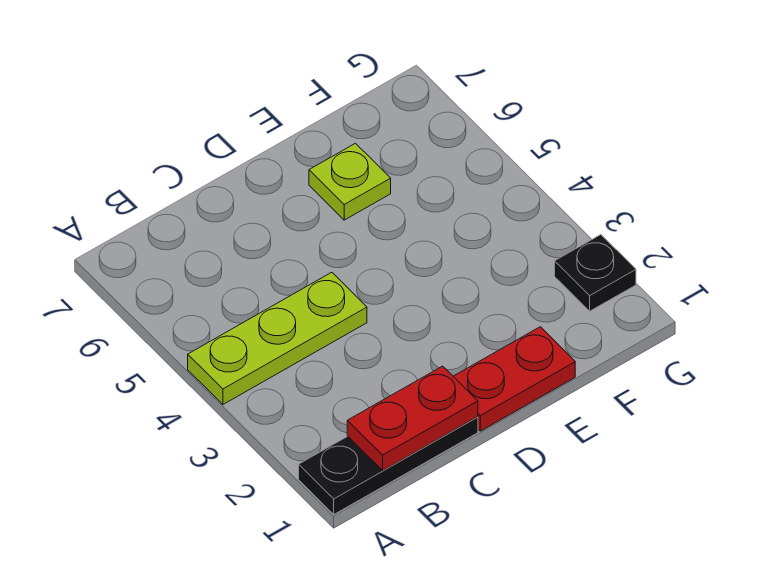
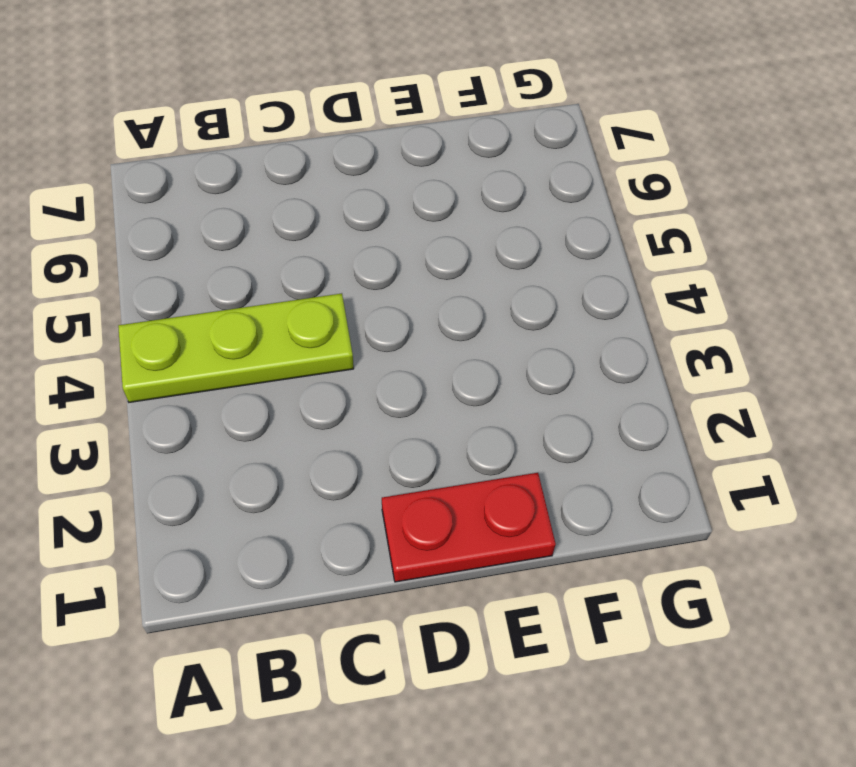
none -> black 1x3 plate [299,417,478,514]
none -> lime 1x1 plate [309,143,391,220]

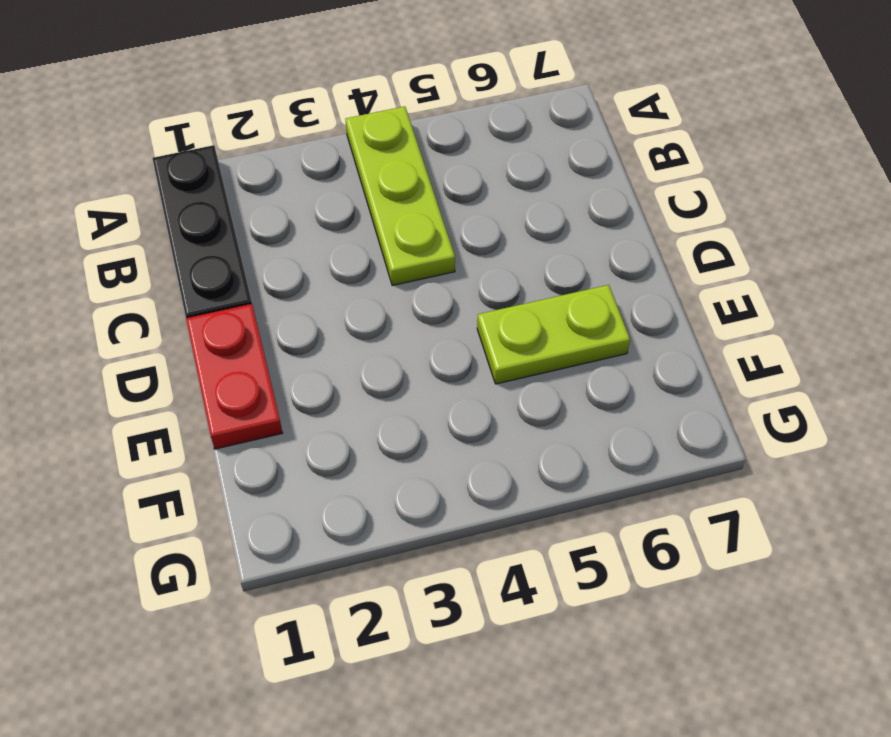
lime 1x2 plate [477,285,630,384] -> lime 1x1 plate [309,143,391,220]
none -> black 1x1 plate [555,235,636,311]
none -> red 1x2 plate [347,366,478,470]

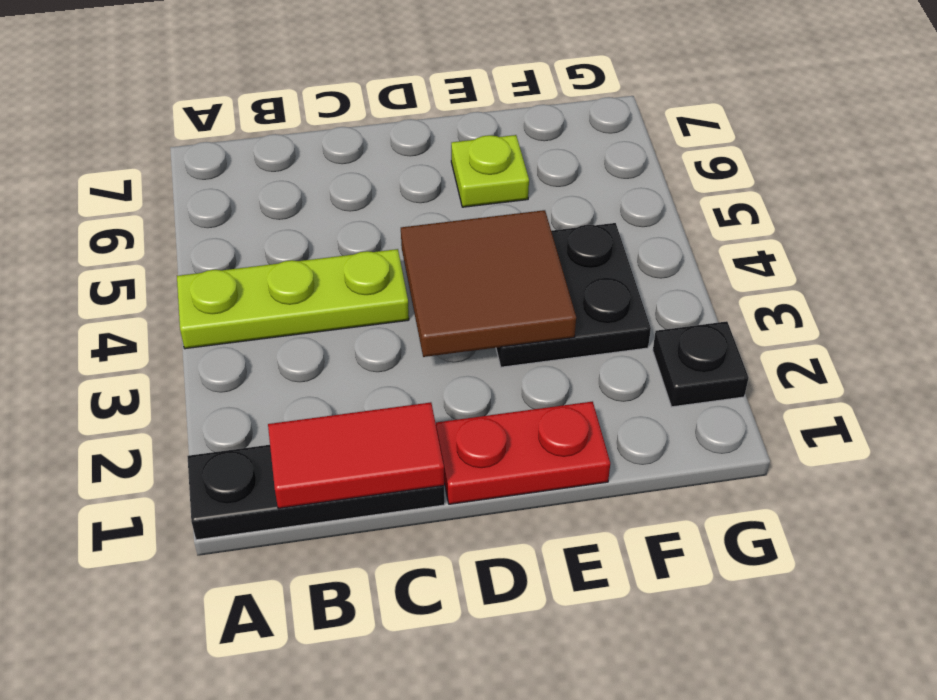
red 1x2 tile [268,402,444,508] -> red 1x2 plate [347,366,478,470]
brown 2x2 tile [401,210,576,357] -> none
black 2x2 plate [496,223,651,367] -> none

